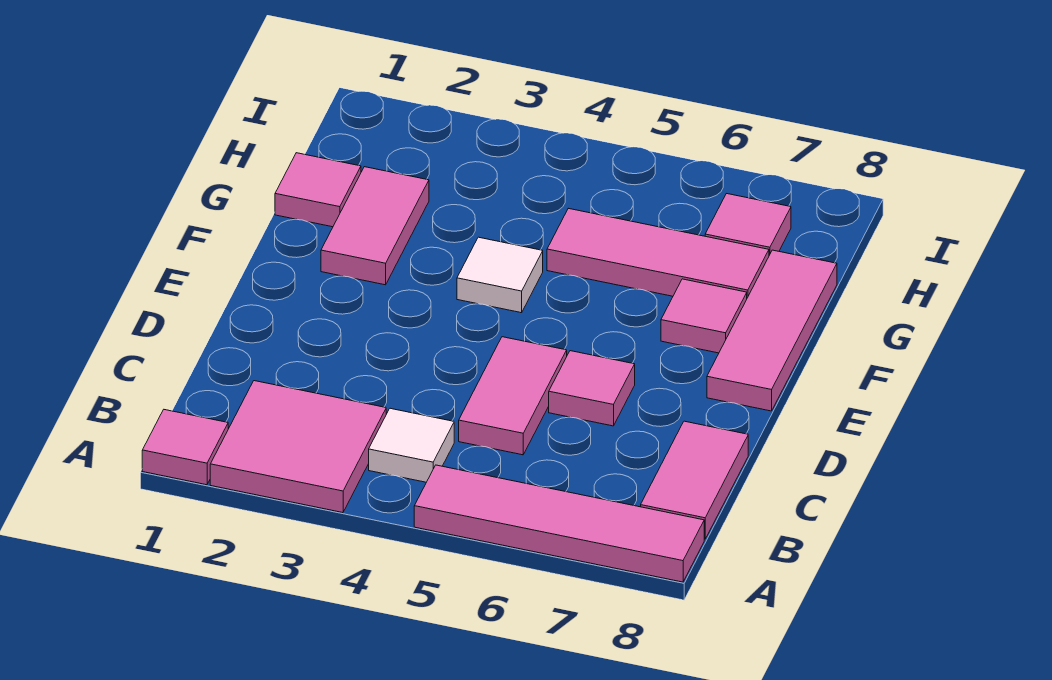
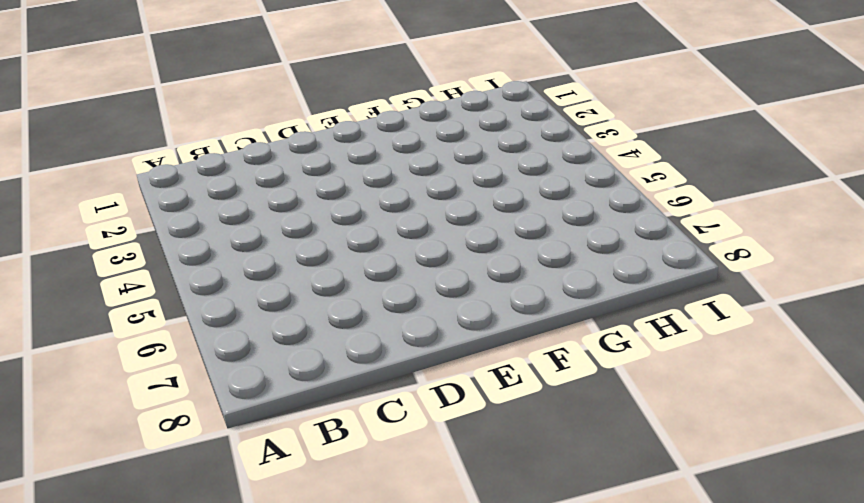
none -> pink 1x1 tile [142,410,228,485]
none -> pink 2x2 tile [210,381,386,513]
none -> pink 1x4 tile [414,465,704,582]

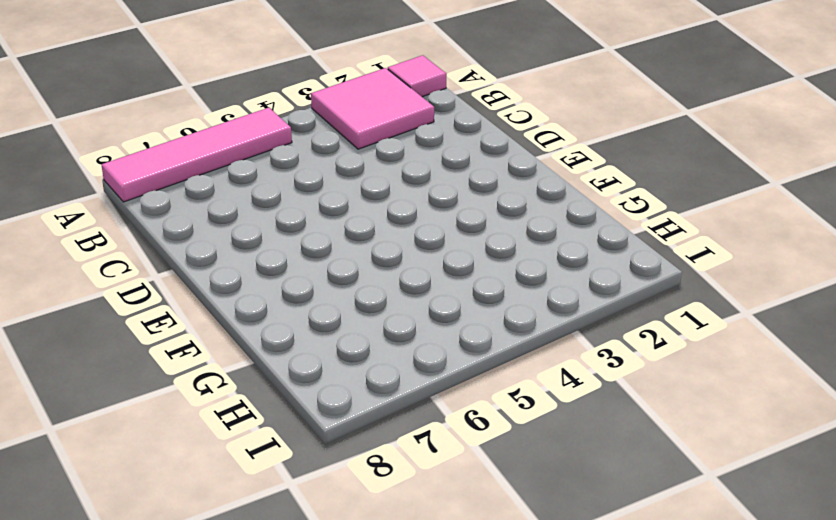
none -> white 1x1 tile [369,408,454,482]
none -> pink 1x2 tile [641,421,748,539]
none -> pink 1x2 tile [459,337,567,455]

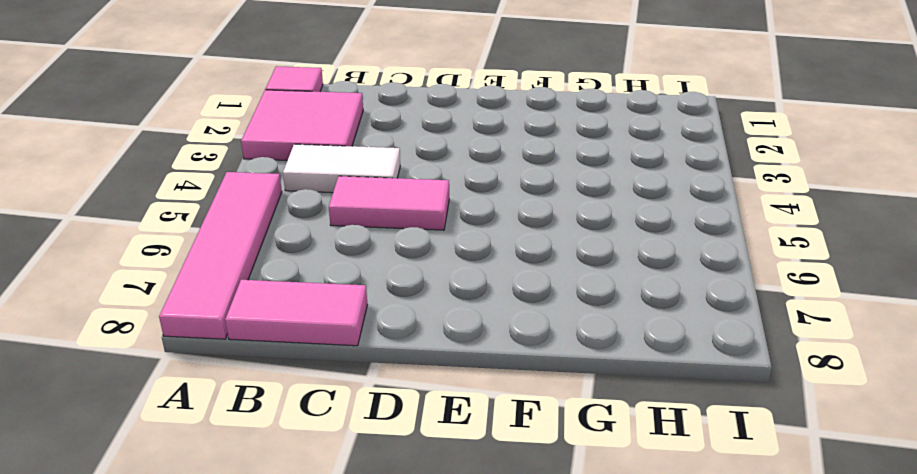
white 1x2 tile [283,144,400,193] -> white 1x1 tile [369,408,454,482]
none -> pink 1x1 tile [549,351,635,426]
none -> pink 1x3 tile [707,250,837,411]
none -> pink 1x2 tile [321,167,429,285]

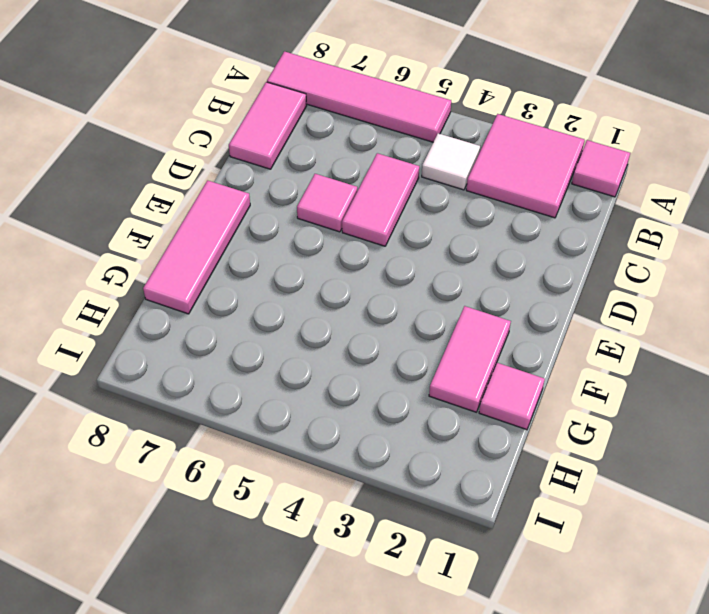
none -> white 1x1 tile [457,237,543,313]
none -> pink 1x1 tile [661,279,747,353]
none -> pink 1x3 tile [547,208,769,298]

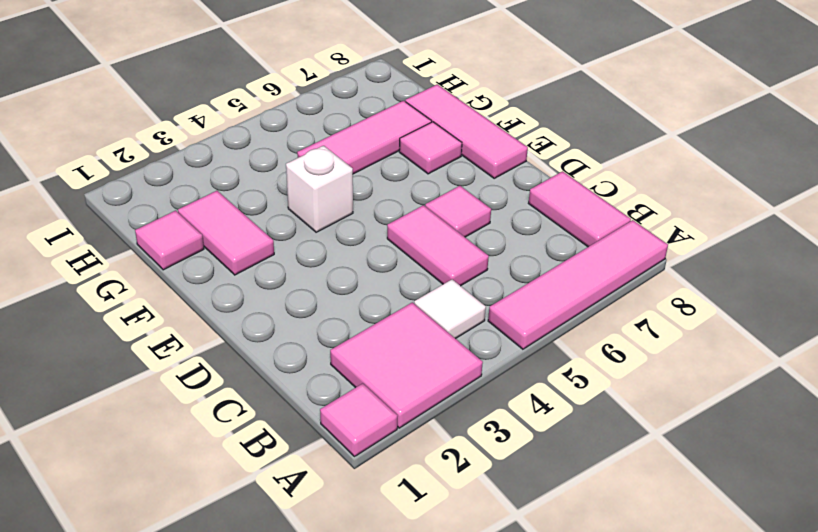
white 1x1 brick [286,146,353,232] -> white 1x1 tile [457,237,543,313]
none -> pink 1x1 tile [705,194,791,255]

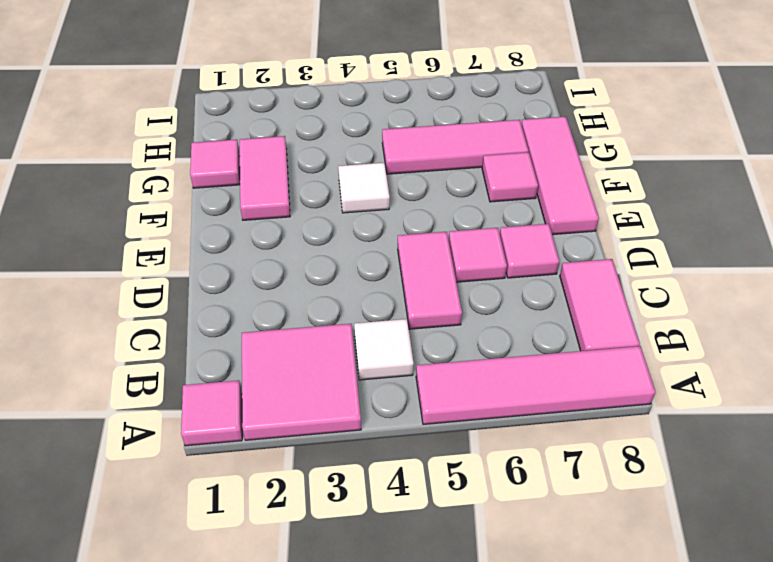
pink 1x1 tile [500,224,560,278] -> pink 1x1 tile moved to [705,194,791,255]

